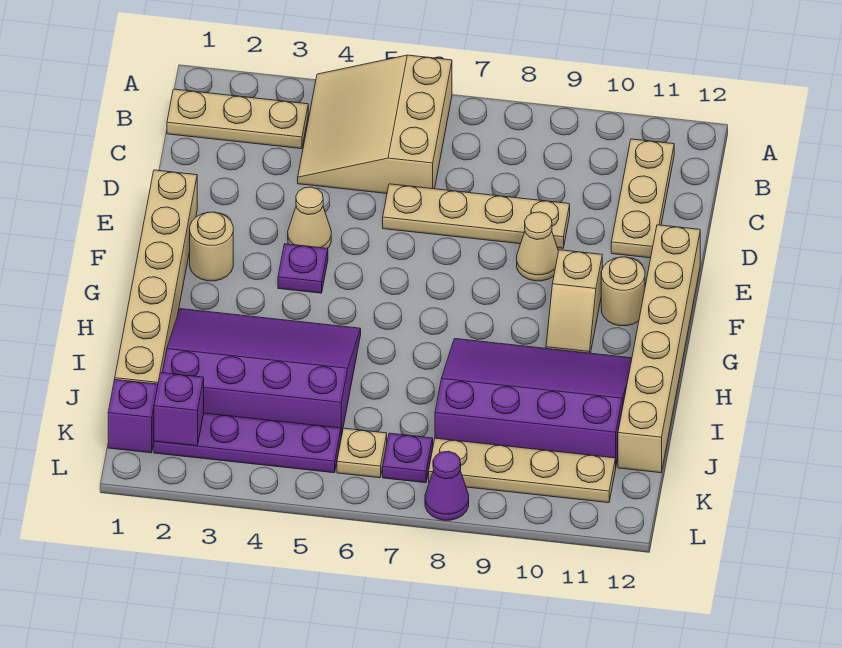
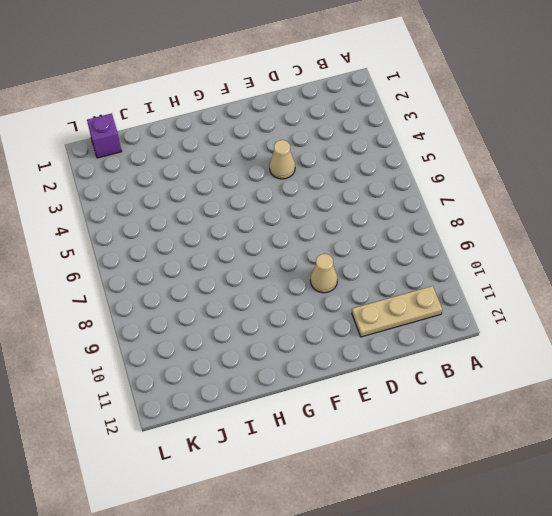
none -> tan 3x3 slope [298,55,452,194]
none -> tan 1x3 plate [167,89,308,149]
none -> tan 1x4 plate [383,184,570,248]

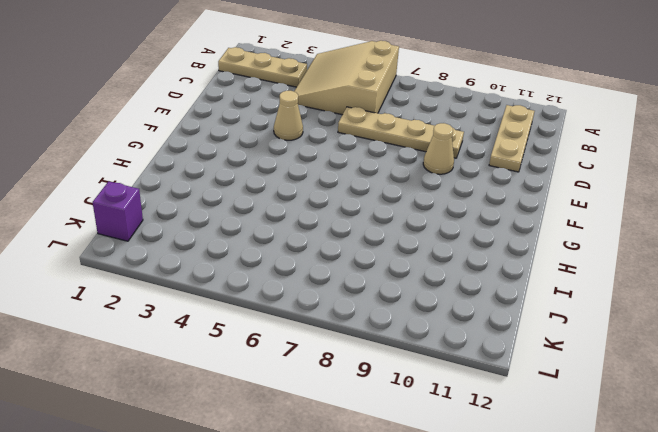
none -> tan 1x6 brick [115,170,197,384]
none -> tan 1x6 brick [618,225,700,473]
none -> tan 1x1 round brick [190,212,233,281]

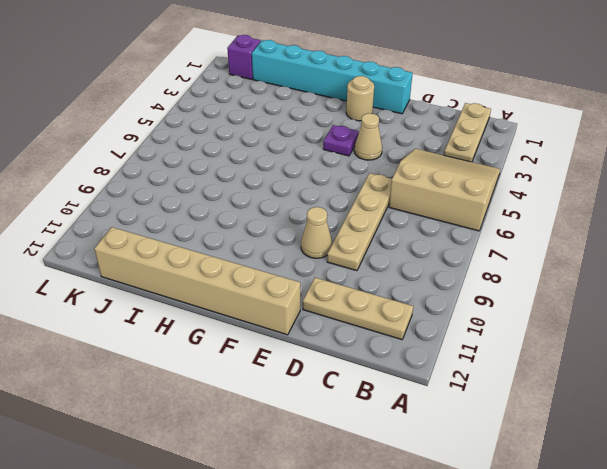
cyan 1x6 brick [252,40,413,114] -> tan 1x6 brick [115,170,197,384]
none -> tan 1x2 slope [546,250,602,353]
none -> tan 1x1 round brick [601,257,645,326]
none -> purple 3x4 slope [162,309,361,437]

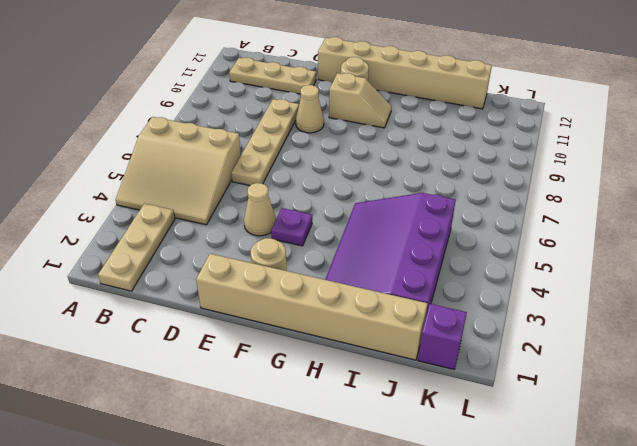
none -> purple 3x4 slope [435,339,632,464]
none -> purple 1x4 plate [154,413,341,473]
none -> tan 1x1 plate [337,428,387,478]

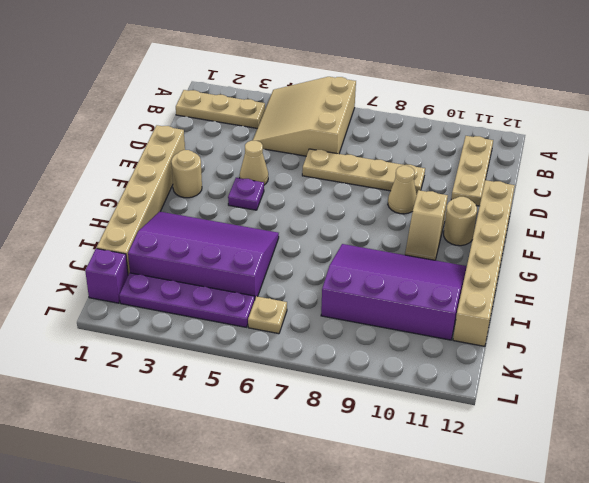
none -> purple 1x1 plate [383,433,433,483]
none -> tan 1x4 plate [429,438,616,503]
none -> purple 1x1 cone [425,451,469,520]

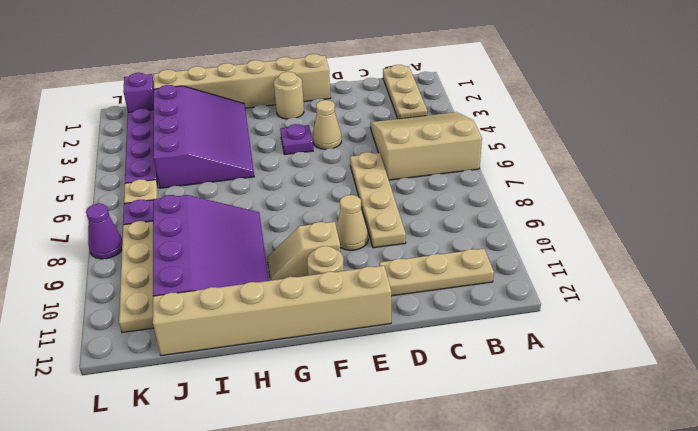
none -> purple 1x1 brick [154,373,204,446]

